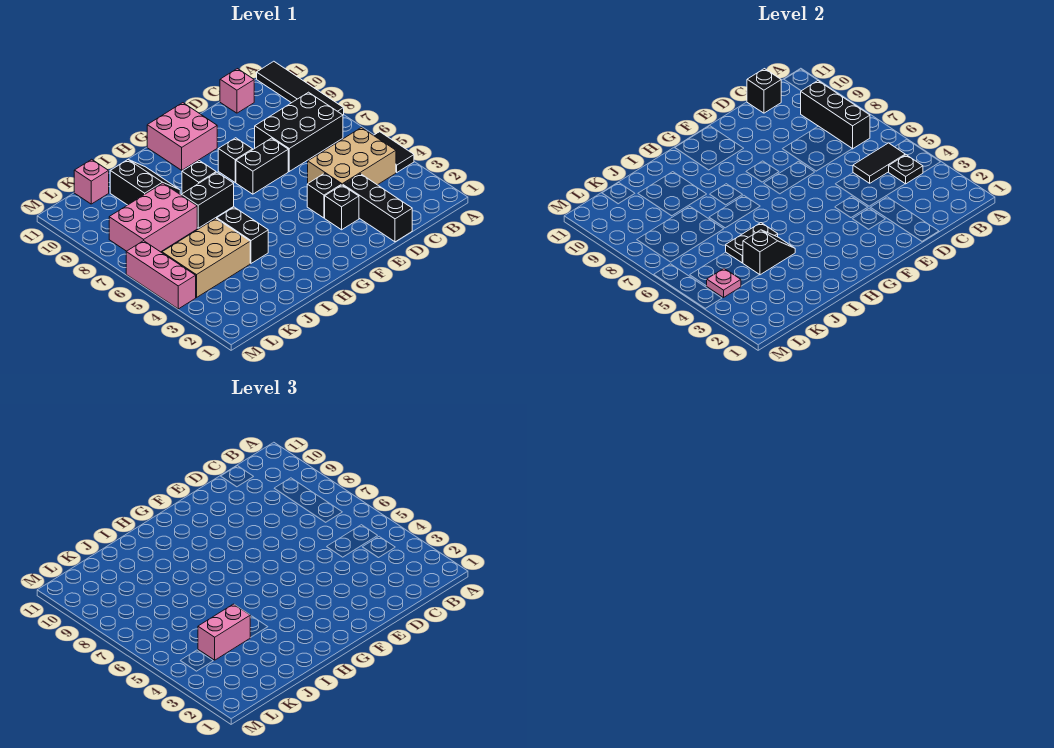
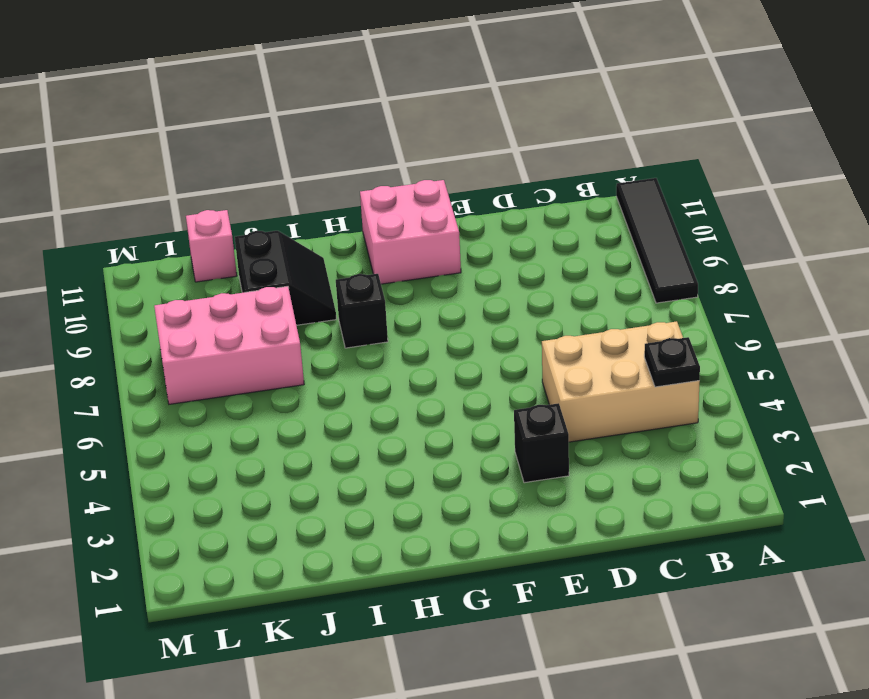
none -> black 1x2 tile [374,132,414,172]
none -> black 2x3 brick [255,92,343,171]
none -> pink 1x1 brick [220,69,254,113]

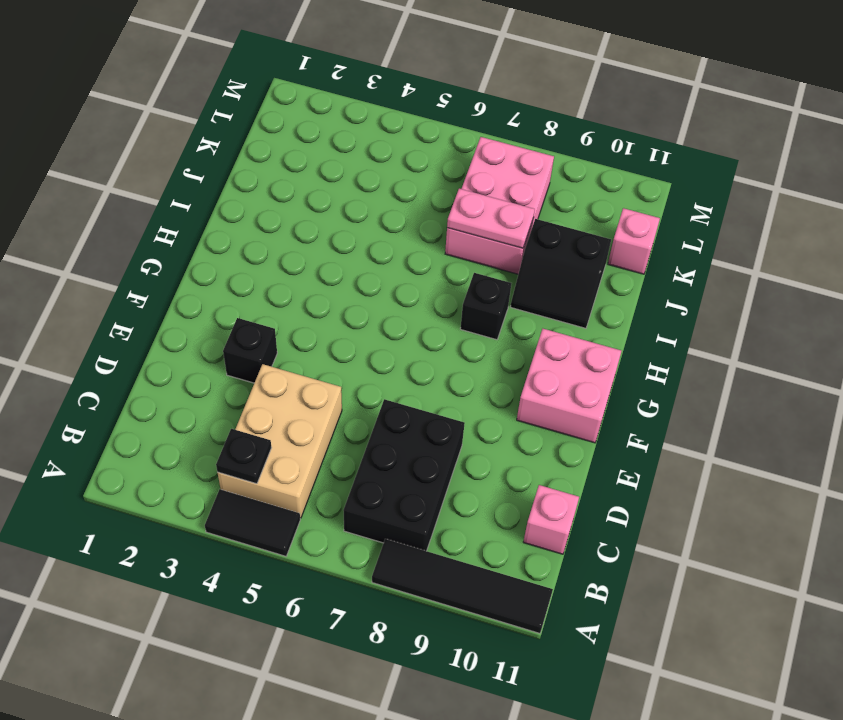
pink 1x2 plate [447,189,535,248] -> none
none -> black 1x3 brick [343,174,412,242]
none -> black 1x1 brick [307,173,341,218]
none -> black 1x2 brick [236,138,288,194]

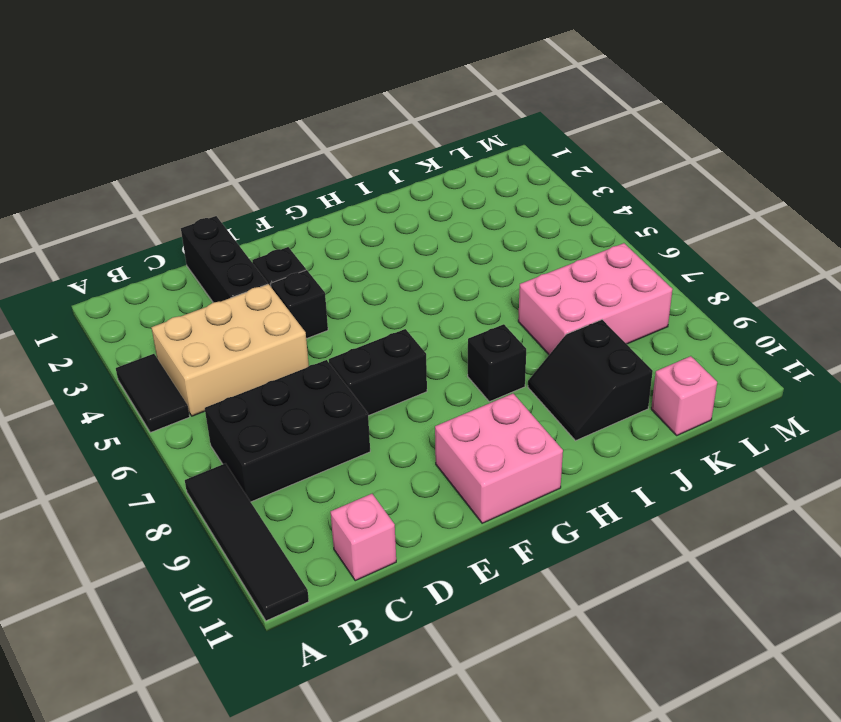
none -> black 1x1 brick [218,138,253,182]
none -> black 1x2 brick [182,172,234,228]
none -> black 1x2 brick [217,207,268,263]

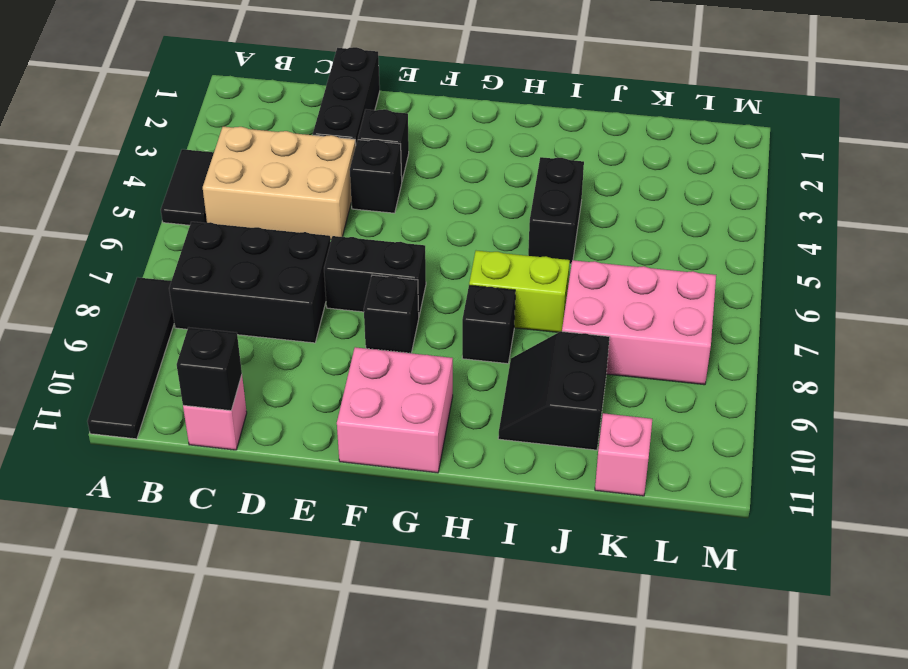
lime 1x2 brick [469,251,570,332] -> black 1x2 brick [182,172,234,228]
none -> tan 2x3 brick [162,219,250,298]
none -> pink 1x3 brick [126,241,196,309]
none -> black 1x1 plate [889,155,923,184]

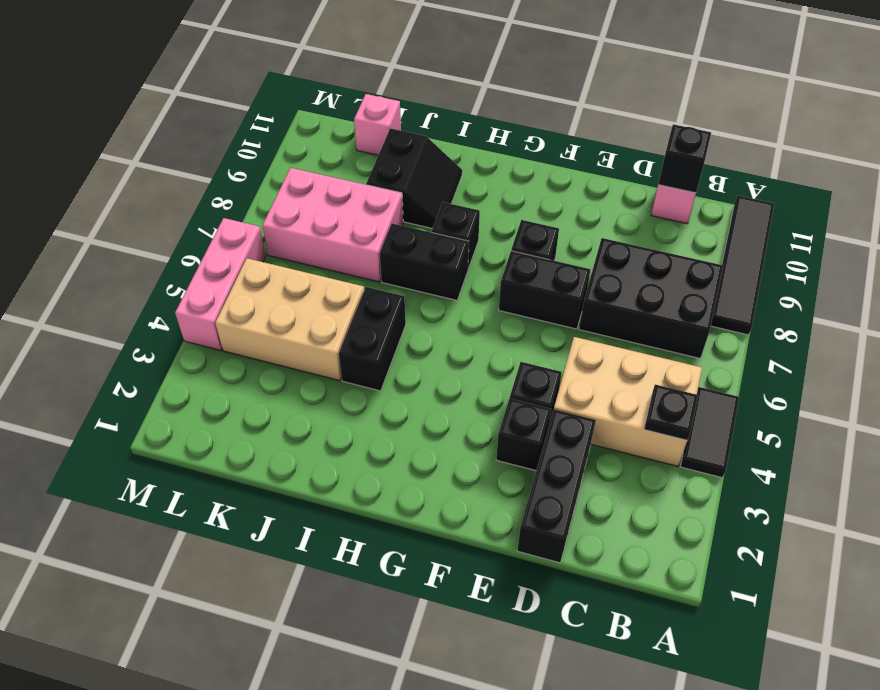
none -> pink 2x2 brick [147,103,217,170]
none -> black 1x2 tile [853,143,905,183]
none -> black 1x3 brick [801,81,870,149]

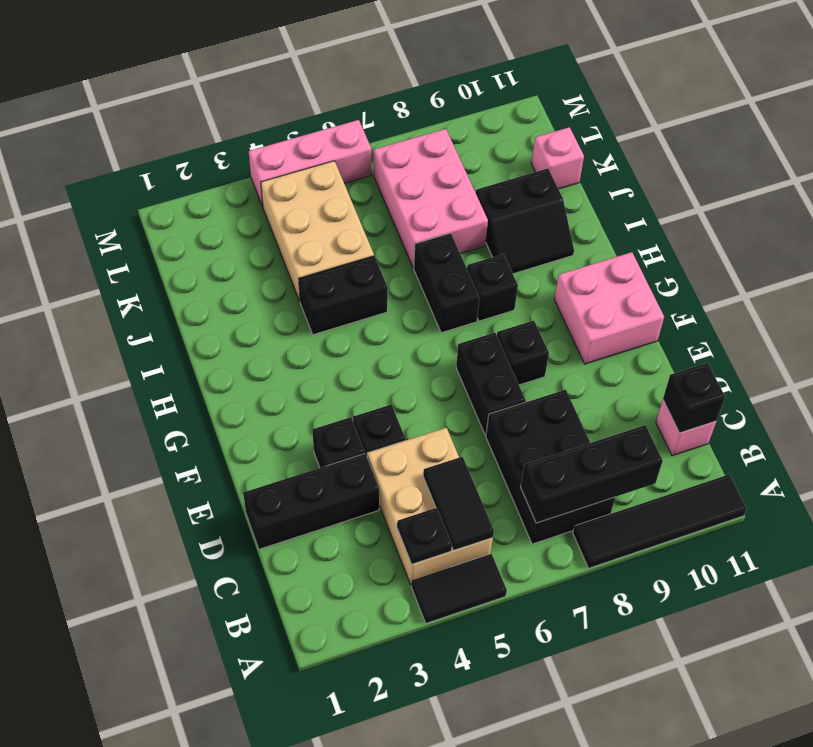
none -> black 1x2 slope [743,230,795,275]
none -> black 1x2 plate [726,223,778,263]
none -> pink 1x1 plate [707,268,741,298]

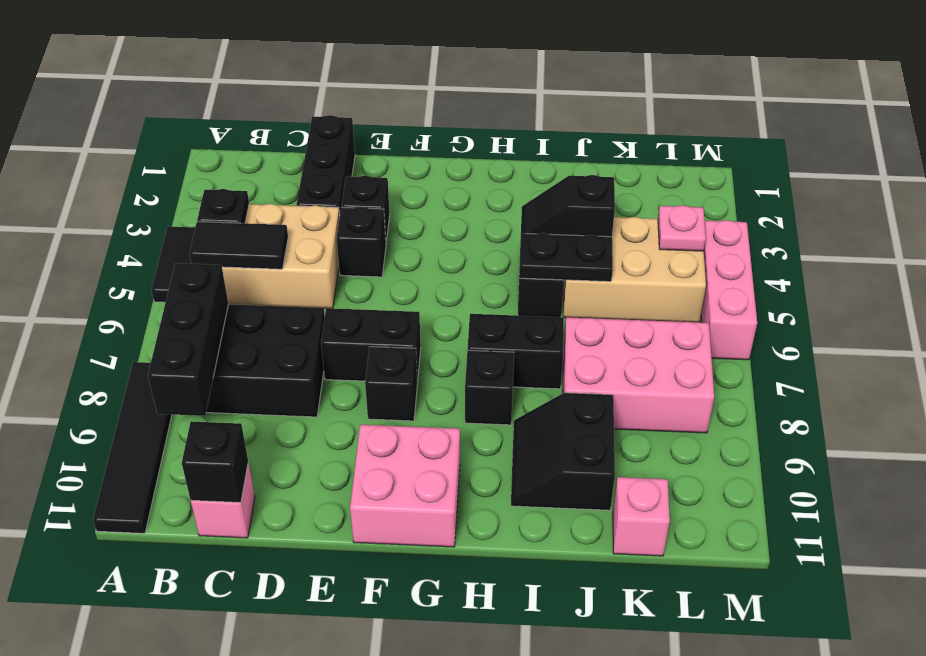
none -> pink 1x2 brick [198,604,250,660]

